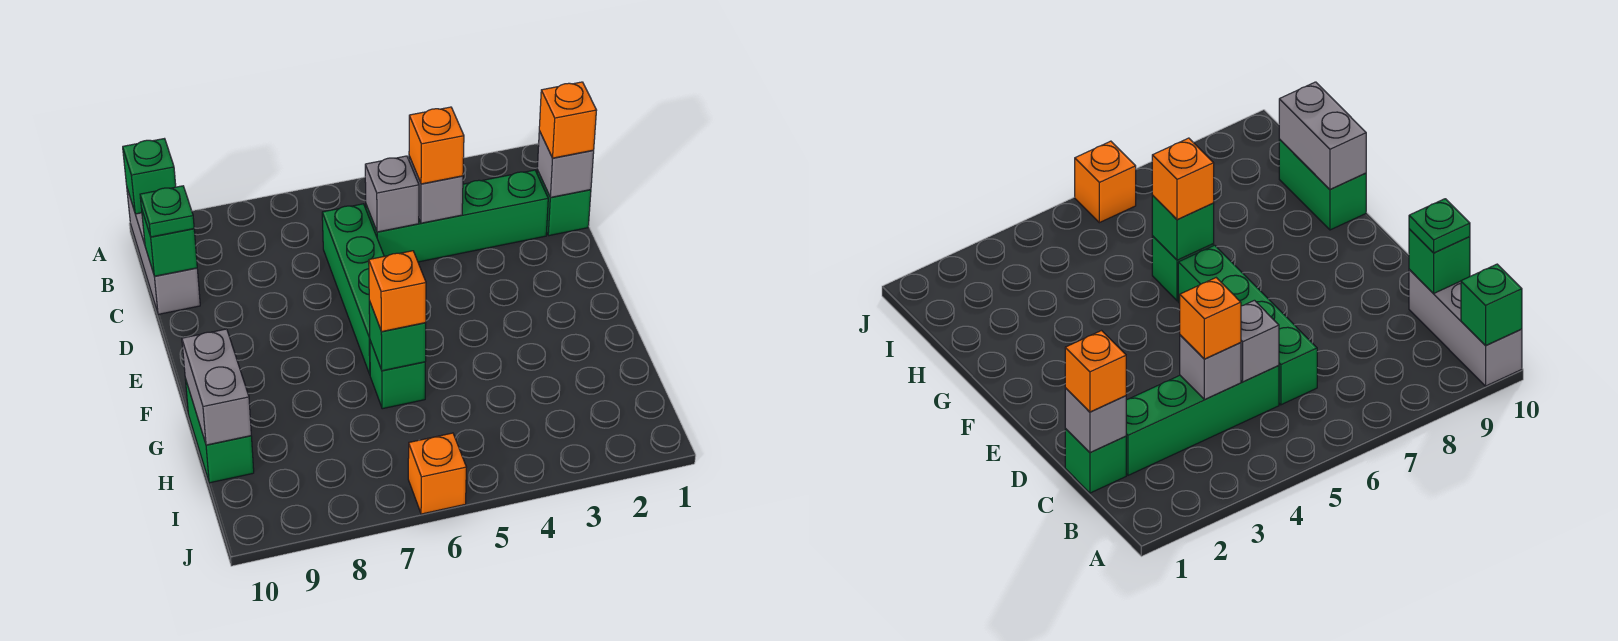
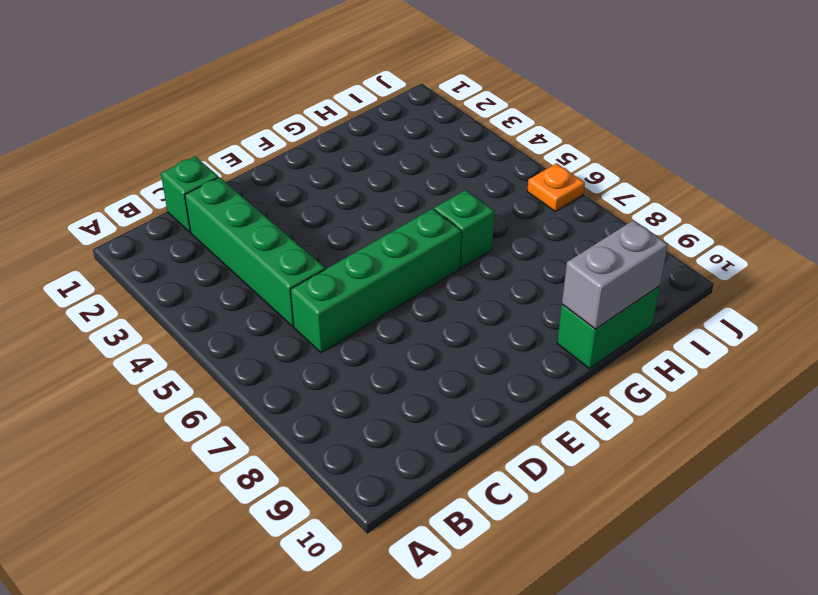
orange 1x1 plate [527,163,585,211] -> orange 1x1 brick [408,433,466,514]
none -> grey 1x3 brick [127,189,200,314]
none -> green 1x1 brick [123,139,176,214]
none -> grey 1x1 brick [537,131,594,197]

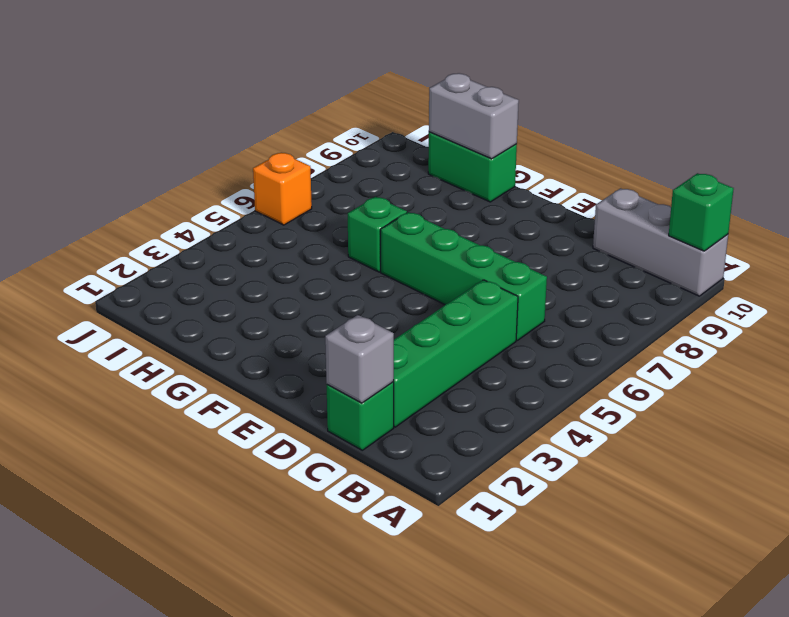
none -> grey 1x1 brick [409,156,463,223]
none -> grey 1x1 brick [365,156,419,232]
none -> green 1x1 brick [142,211,197,276]

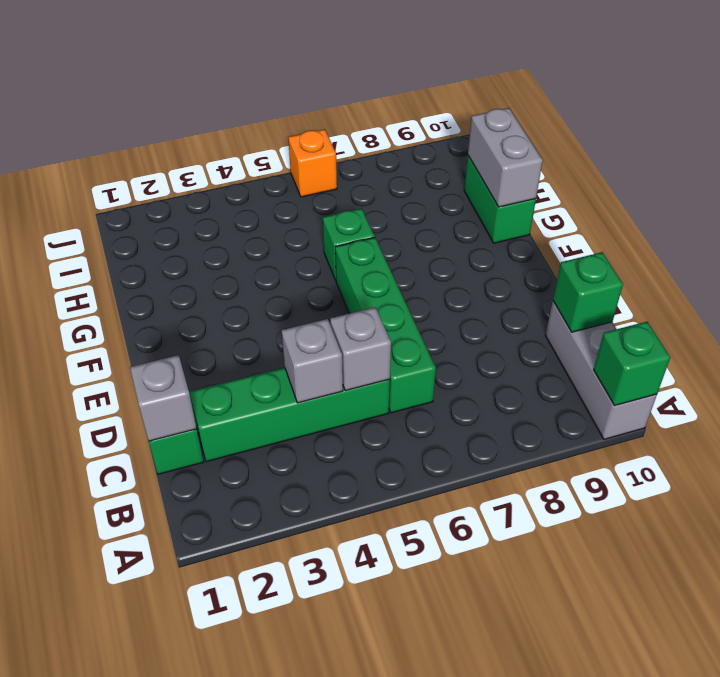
none -> green 1x1 brick [369,301,426,371]
none -> orange 1x1 brick [539,82,597,158]
none -> orange 1x1 brick [409,107,464,184]

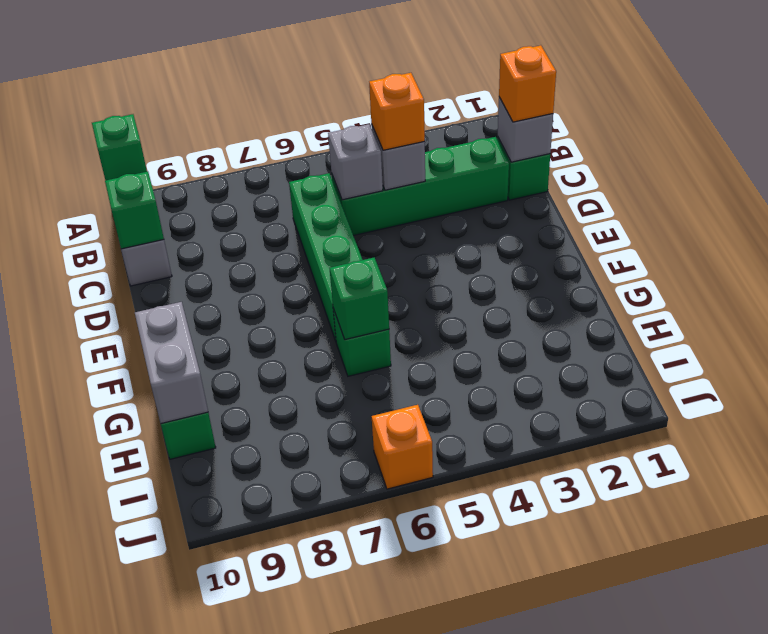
none -> green 1x1 plate [140,186,194,237]
none -> orange 1x1 brick [369,251,426,332]

